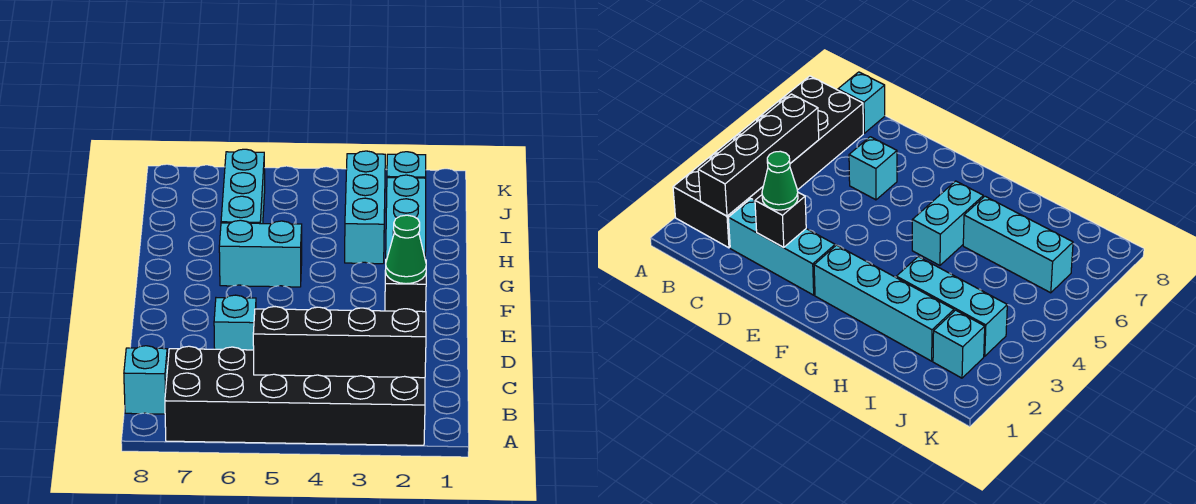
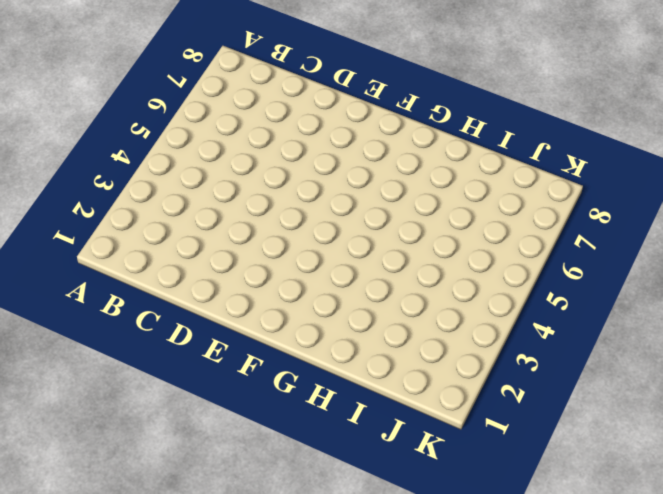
none -> black 2x6 brick [165,346,425,445]
none -> cyan 1x1 brick [124,346,168,414]
none -> cyan 1x3 brick [729,199,835,295]

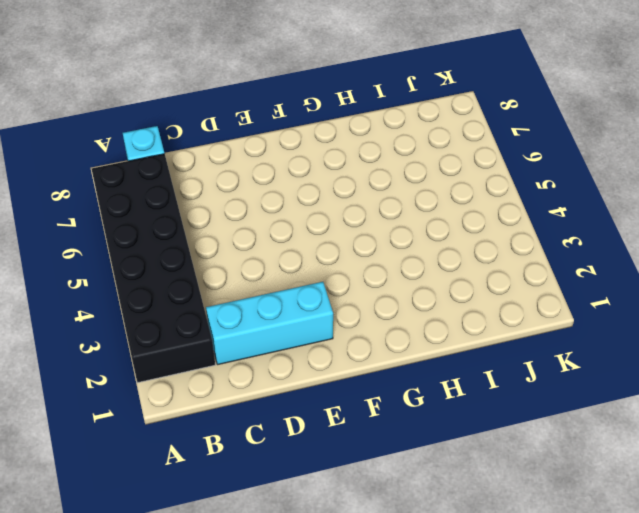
none -> cyan 1x1 brick [214,295,256,350]
none -> cyan 1x4 brick [386,175,426,259]
none -> cyan 1x2 brick [219,220,302,287]

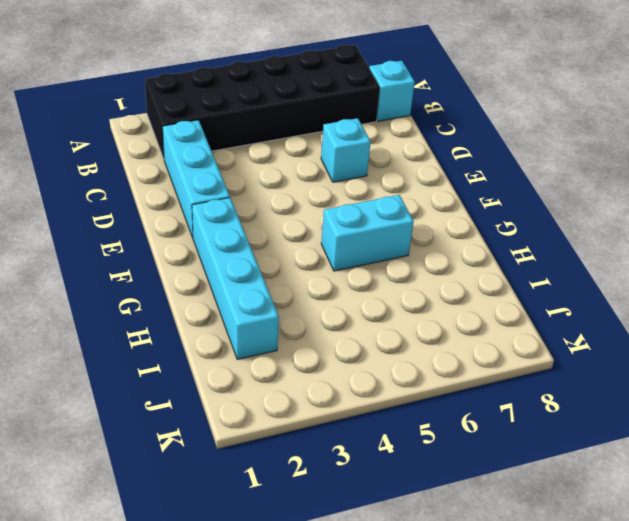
none -> cyan 1x3 brick [345,151,385,264]
none -> cyan 1x3 brick [221,149,265,224]
none -> cyan 1x1 brick [387,152,426,178]

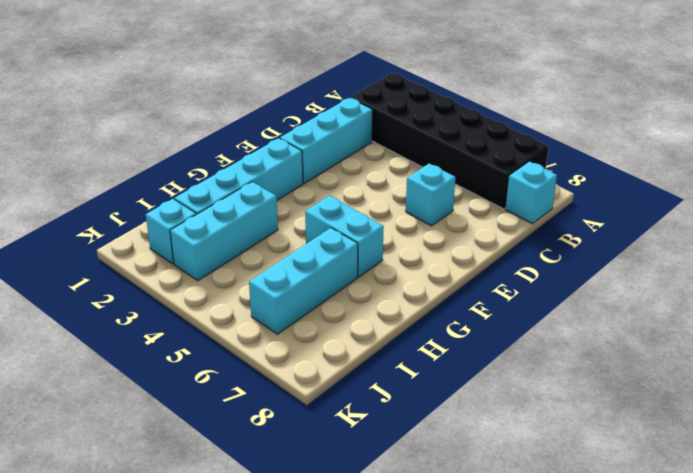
none -> black 1x4 brick [253,307,426,378]
none -> black 1x1 brick [385,259,426,312]
none -> green 1x1 cone [385,215,426,284]

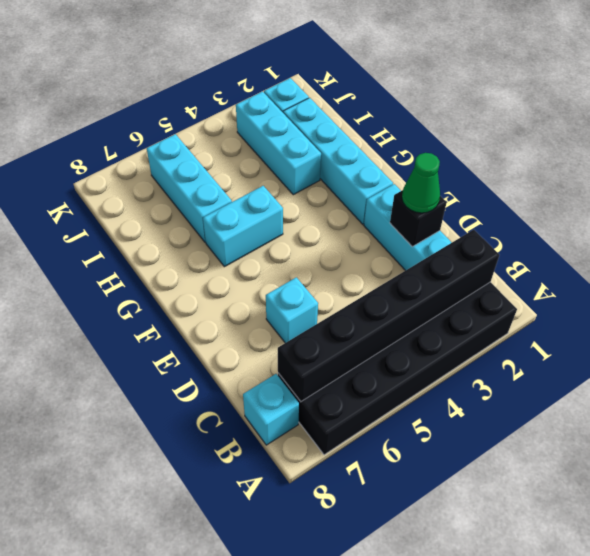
black 1x6 brick [278,230,499,401] -> black 1x4 brick [253,307,426,378]

